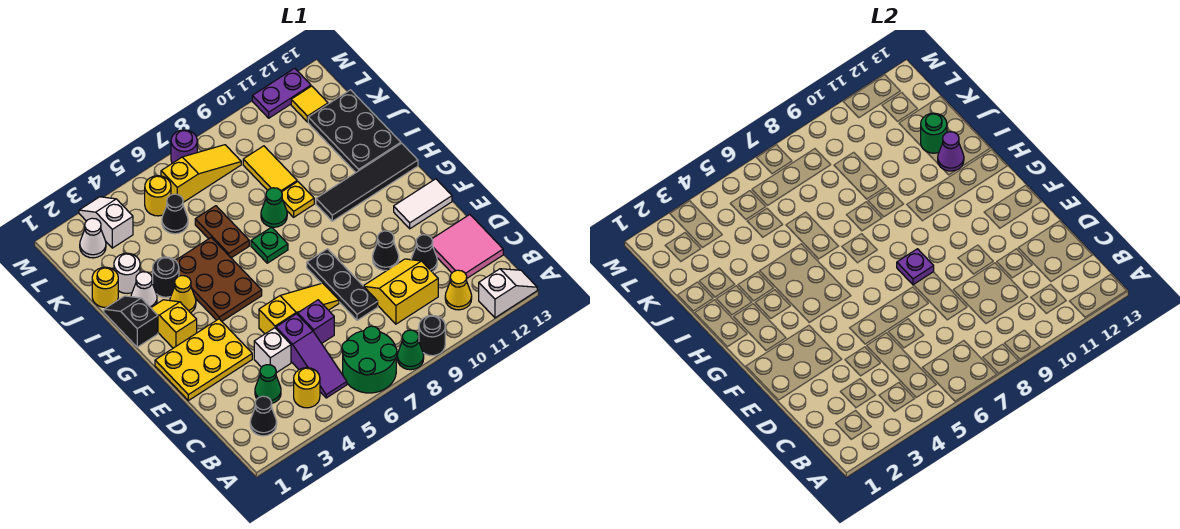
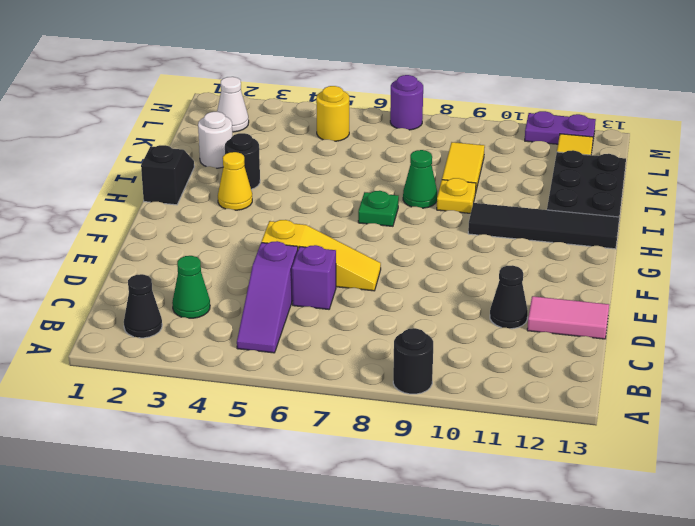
pink 1x2 tile [527,296,609,339] -> pink 2x2 tile [432,215,503,278]
none -> green 2x2 round brick [342,326,397,393]
none -> green 1x1 cone [397,330,424,370]
none -> white 1x2 slope [479,269,537,318]
none -> yellow 1x1 round brick [294,368,320,408]

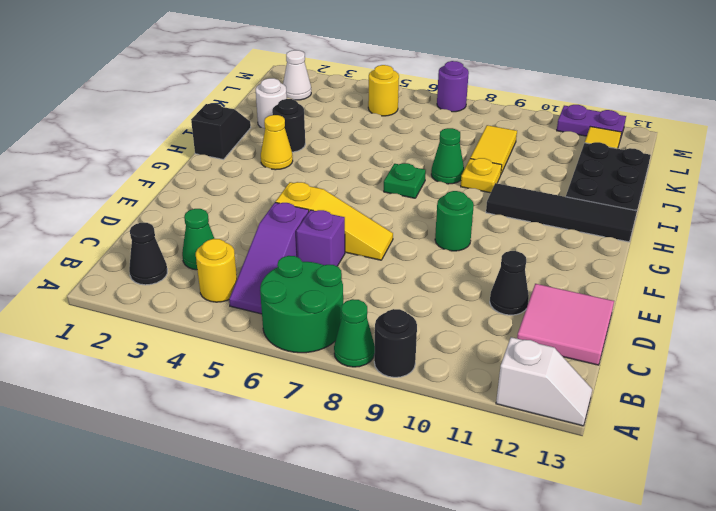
green 1x1 round brick [435,191,474,251] -> green 1x1 round brick moved to [921,113,947,153]
none -> yellow 1x1 cone [445,270,472,310]
none -> yellow 2x2 slope [364,259,438,324]
none -> white 1x1 brick [254,328,291,373]
none -> black 1x3 plate [307,249,378,320]

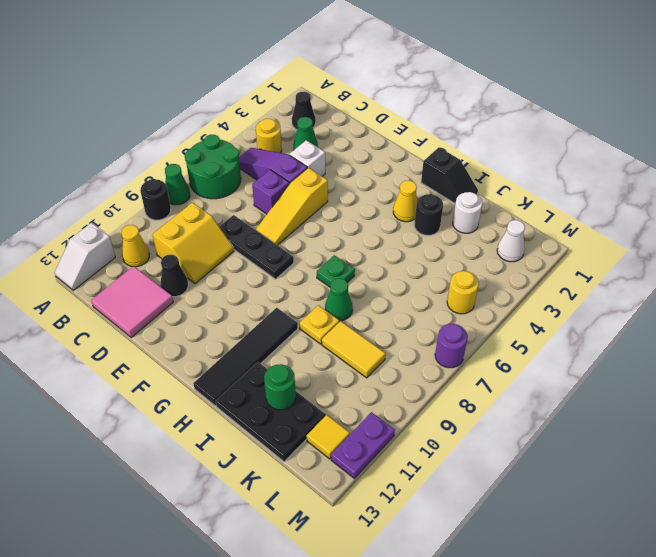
none -> yellow 2x3 plate [155,319,252,401]
none -> black 1x1 cone [373,231,399,270]
none -> white 1x2 tile [394,179,452,229]
none -> yellow 1x2 slope [151,300,197,348]

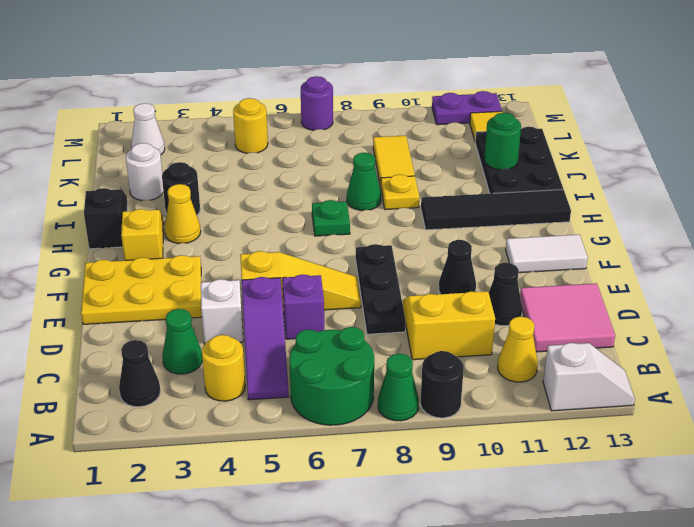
none -> brown 2x3 plate [175,238,262,321]
none -> white 1x1 cone [131,272,157,308]
none -> brown 1x2 plate [195,206,249,258]
none -> yellow 1x1 round brick [92,267,118,307]

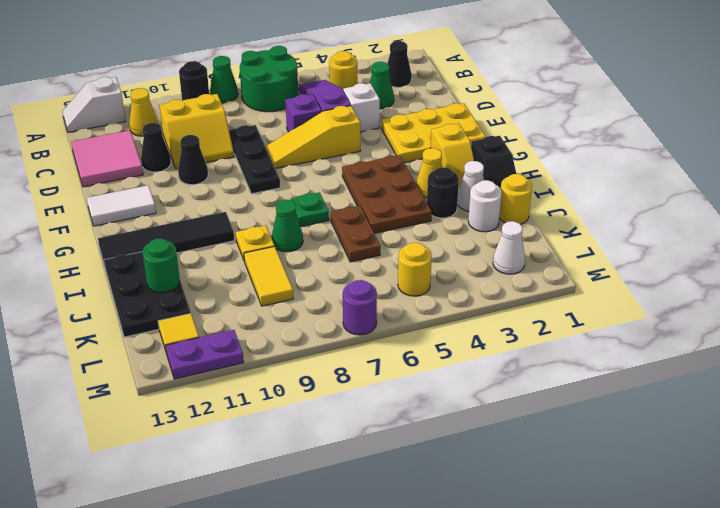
none -> black 1x1 cone [162,194,188,234]
none -> white 1x2 slope [79,197,133,248]
none -> yellow 1x3 slope [161,145,241,202]
none -> purple 1x1 plate [897,249,934,285]

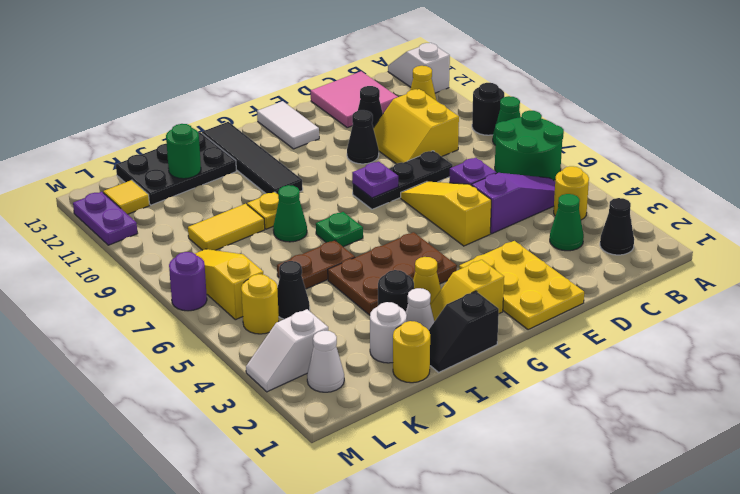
none -> white 1x1 brick [254,328,291,373]
none -> purple 1x1 cone [938,132,964,171]

